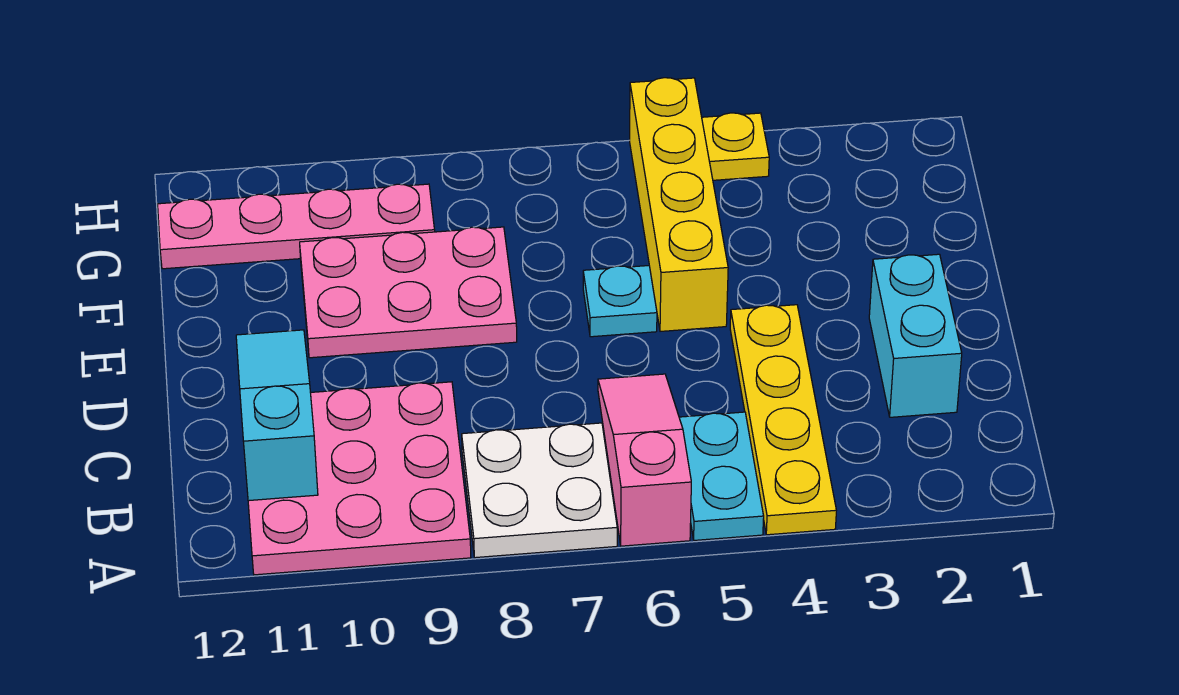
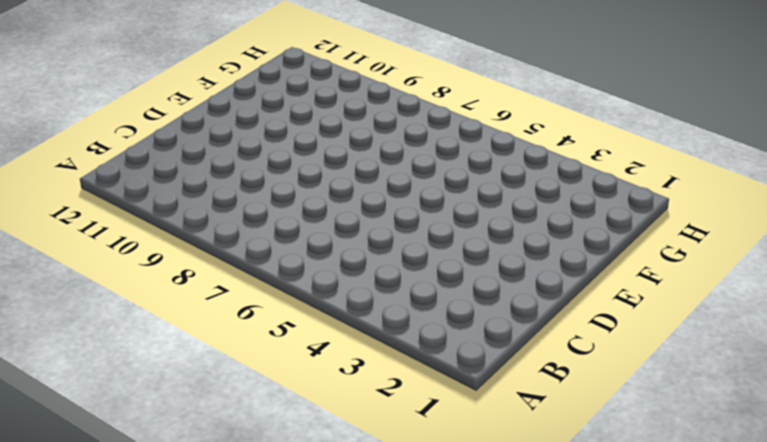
none -> yellow 1x4 plate [730,305,836,535]
none -> cyan 1x2 plate [679,412,764,540]
none -> pink 1x3 slope [598,374,691,546]

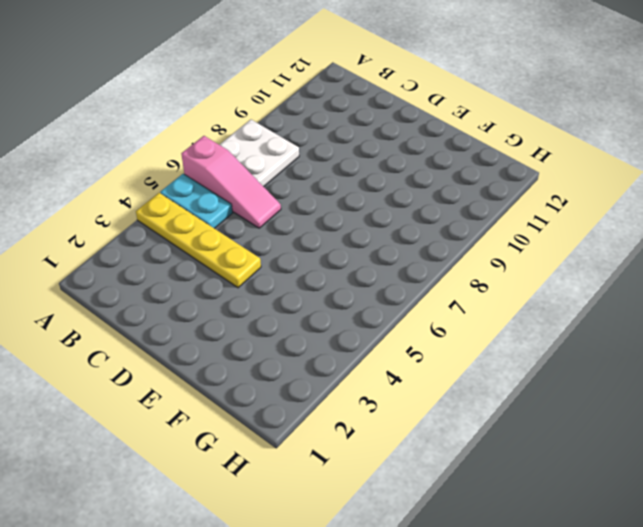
none -> pink 3x3 plate [248,382,471,575]
none -> cyan 1x2 brick [869,254,962,417]
none -> yellow 1x4 brick [630,78,728,331]

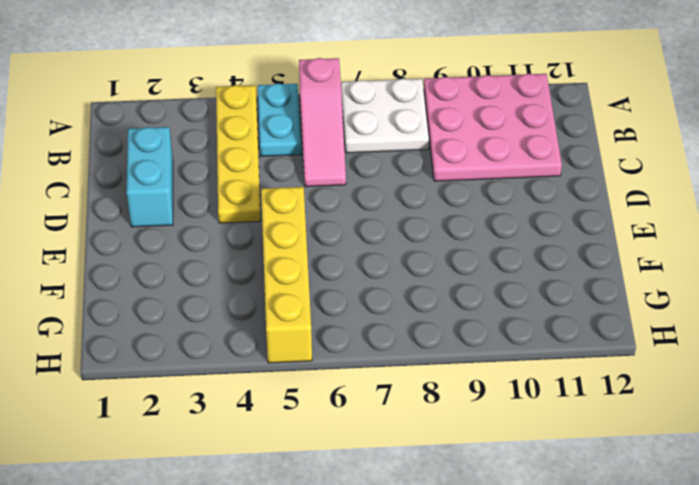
none -> cyan 1x1 plate [583,266,657,337]
none -> pink 2x3 plate [300,227,517,358]
none -> pink 1x4 plate [158,184,435,269]

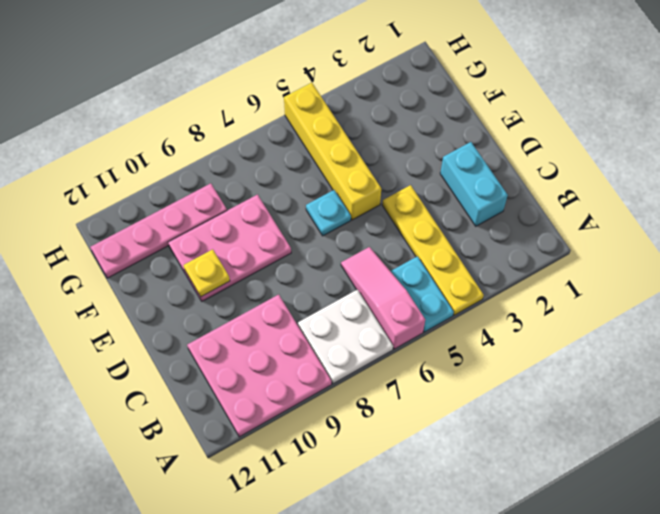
yellow 1x1 plate [183,249,230,297] -> yellow 1x1 plate moved to [702,113,769,180]
none -> cyan 1x3 slope [236,330,318,501]

